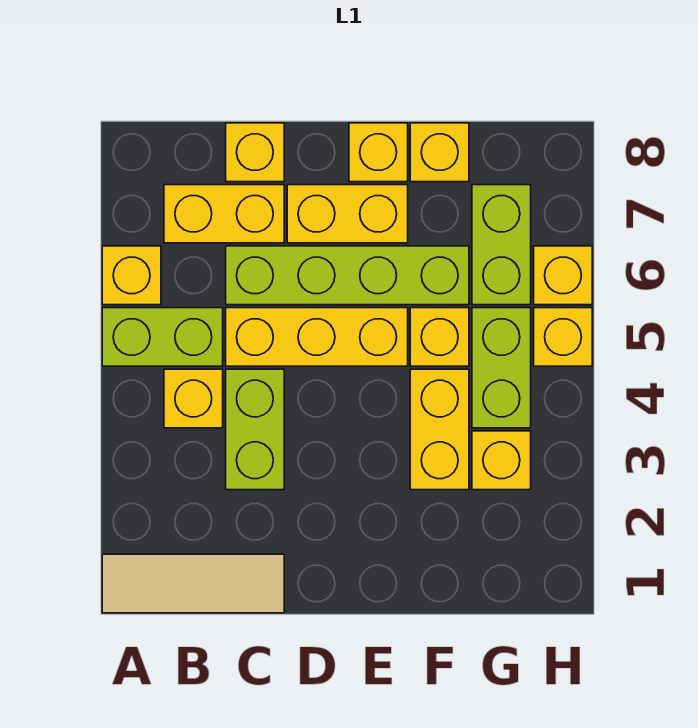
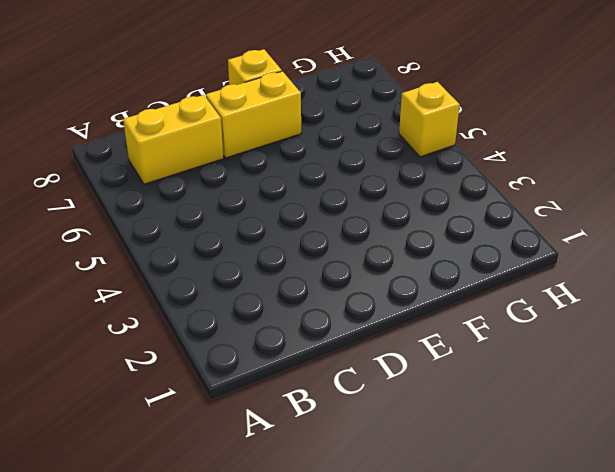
none -> tan 1x3 tile [102,554,284,613]
none -> lime 1x2 brick [102,308,223,366]
none -> yellow 1x1 brick [102,246,161,305]

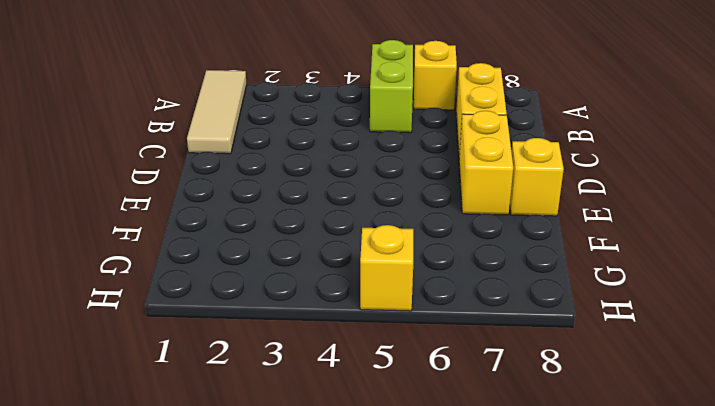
none -> yellow 1x1 brick [164,369,223,428]
none -> lime 1x2 brick [226,369,284,490]
none -> yellow 1x3 brick [226,308,408,366]

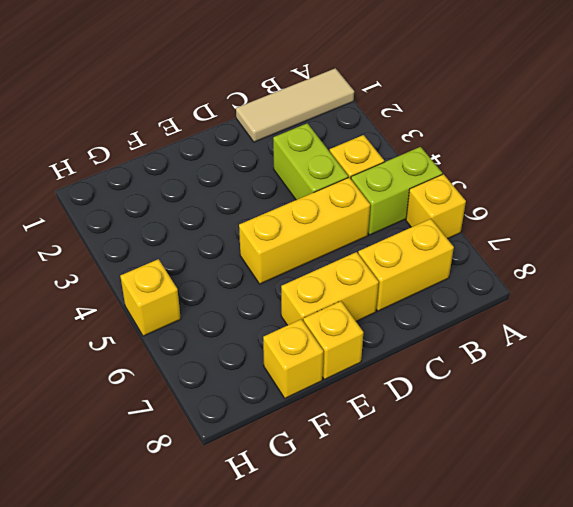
none -> lime 1x4 brick [226,246,469,305]
none -> yellow 1x1 brick [226,123,284,182]
none -> yellow 1x2 brick [410,369,469,490]

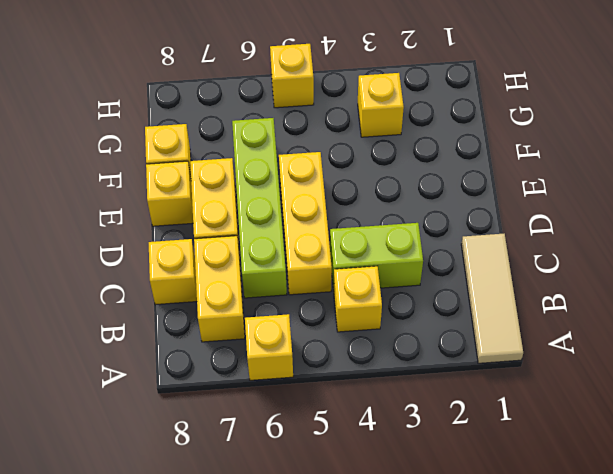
none -> lime 1x2 brick [102,308,223,366]
none -> yellow 1x2 brick [410,369,469,490]
none -> yellow 1x1 brick [410,308,469,366]

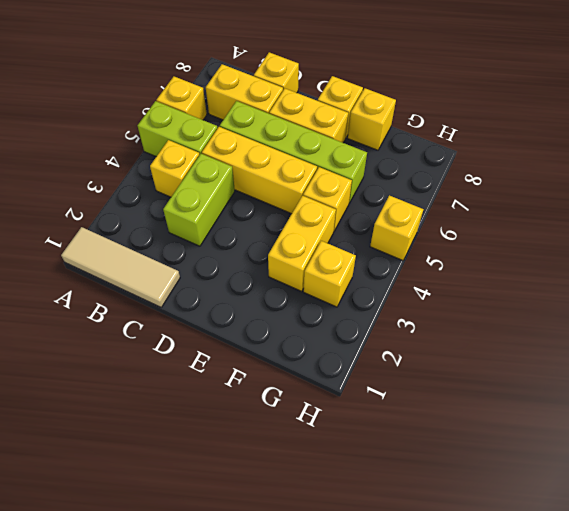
none -> lime 1x2 brick [472,308,531,428]
none -> lime 1x2 brick [472,185,531,305]
none -> yellow 1x1 brick [534,246,592,305]

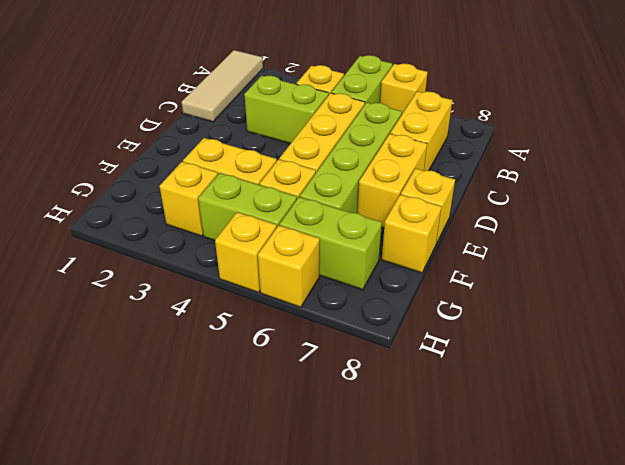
none -> yellow 1x1 brick [226,123,284,182]

